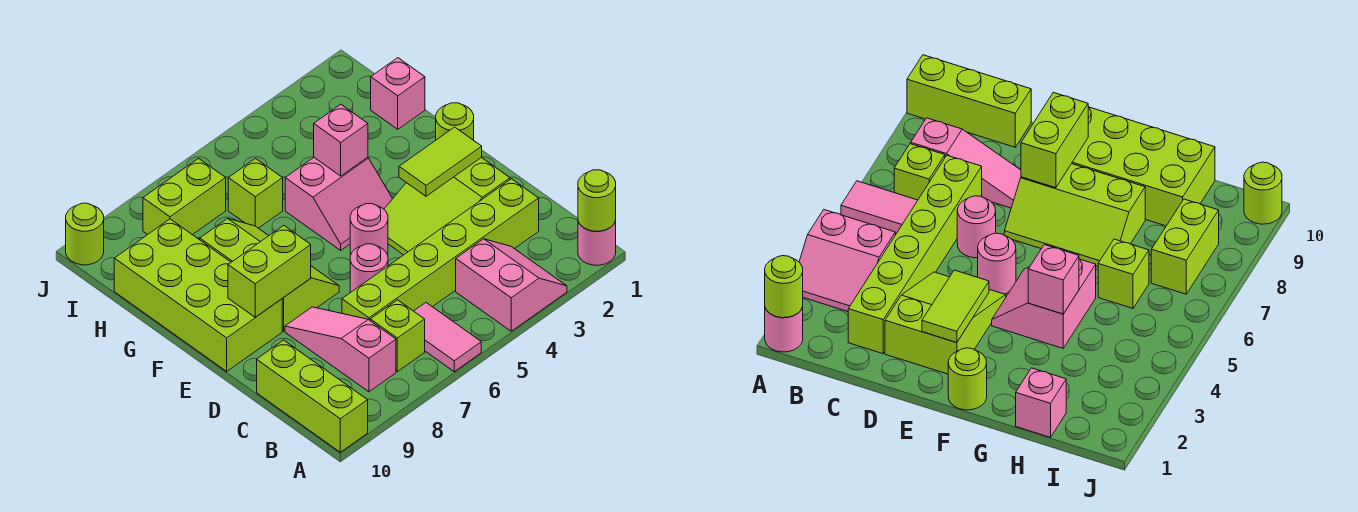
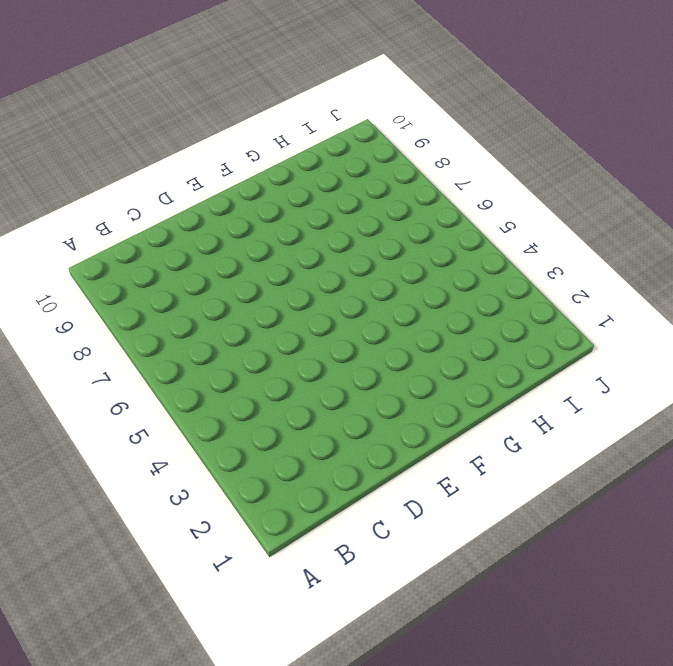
none -> pink 1x1 round brick [578,221,616,265]
none -> pink 2x2 slope [456,239,567,331]
none -> pink 1x2 tile [414,303,481,372]

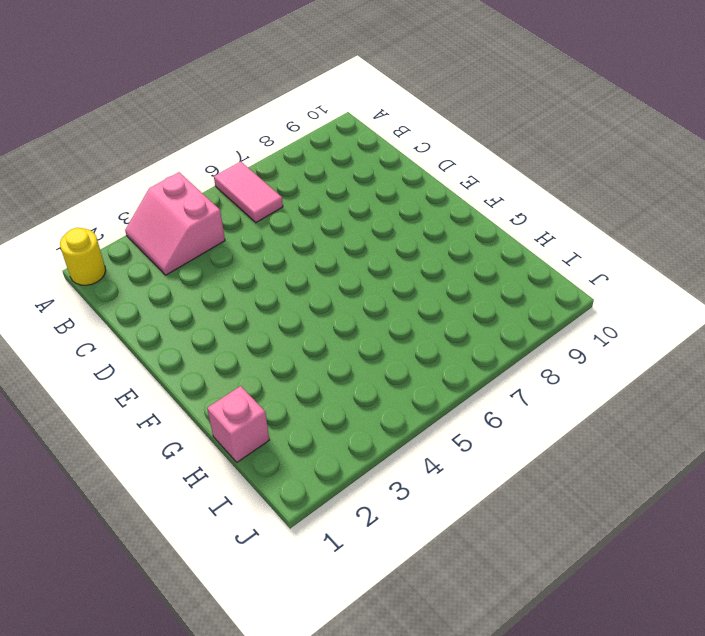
yellow 1x1 round brick [60,228,106,285] -> pink 1x1 round brick [578,221,616,265]
none -> lime 1x3 brick [257,340,368,452]
none -> lime 1x1 brick [370,300,425,372]
none -> pink 1x3 slope [285,307,396,392]

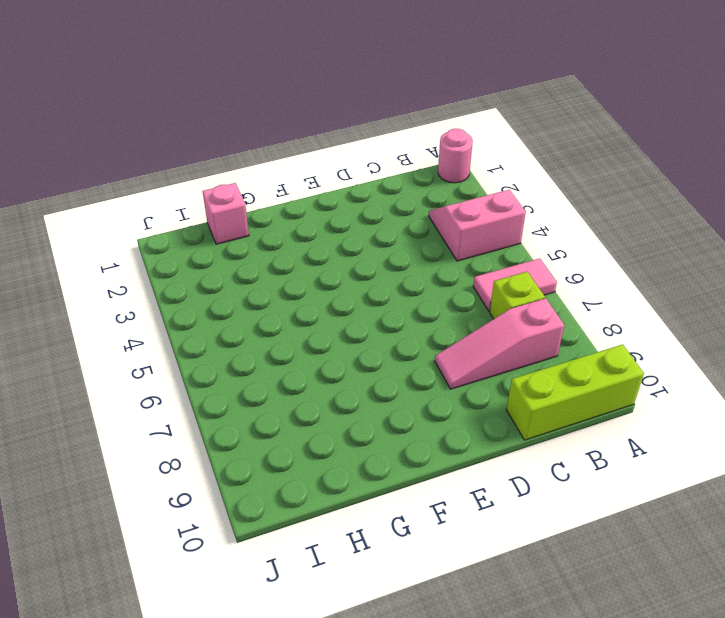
none -> lime 1x6 brick [342,179,539,320]
none -> lime 2x3 slope [384,157,510,255]
none -> pink 1x1 round brick [350,244,388,293]

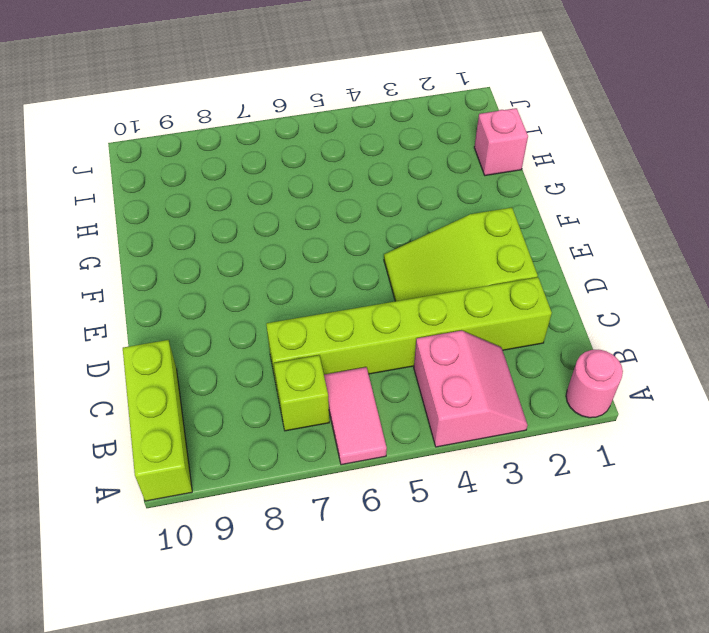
none -> pink 1x3 slope [285,307,396,392]
none -> pink 1x1 round brick [350,244,388,293]
none -> pink 1x1 round brick [350,204,388,255]

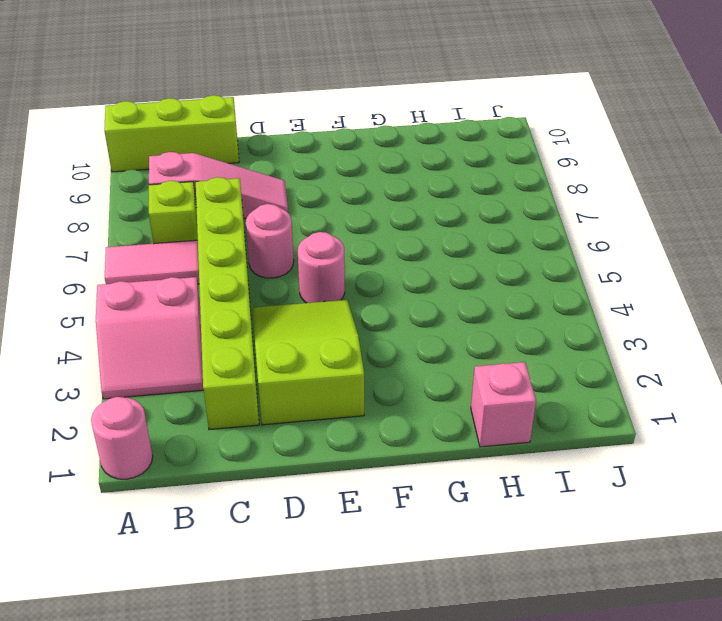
none -> lime 2x3 slope [200,218,339,331]
none -> lime 2x4 brick [114,219,282,371]
none -> lime 1x1 round brick [436,103,474,140]

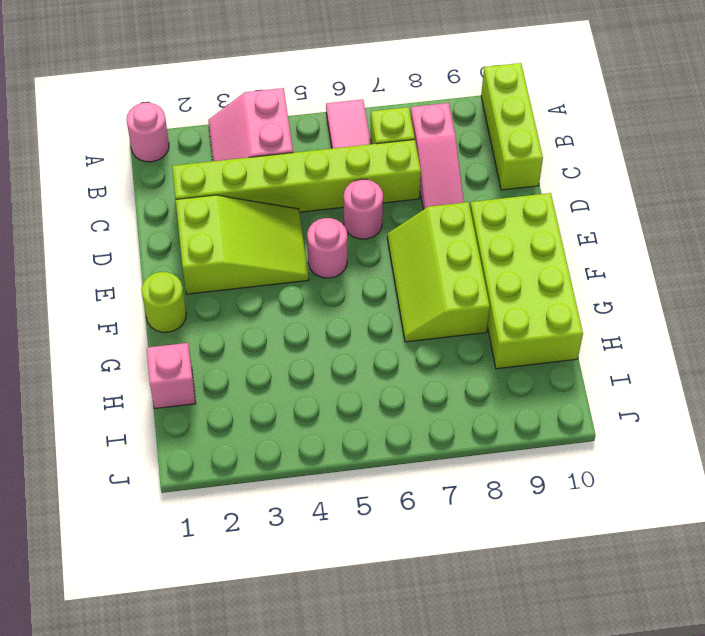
none -> pink 2x2 slope [285,157,392,250]
none -> lime 1x1 brick [228,159,283,228]
none -> lime 1x2 brick [143,158,226,235]

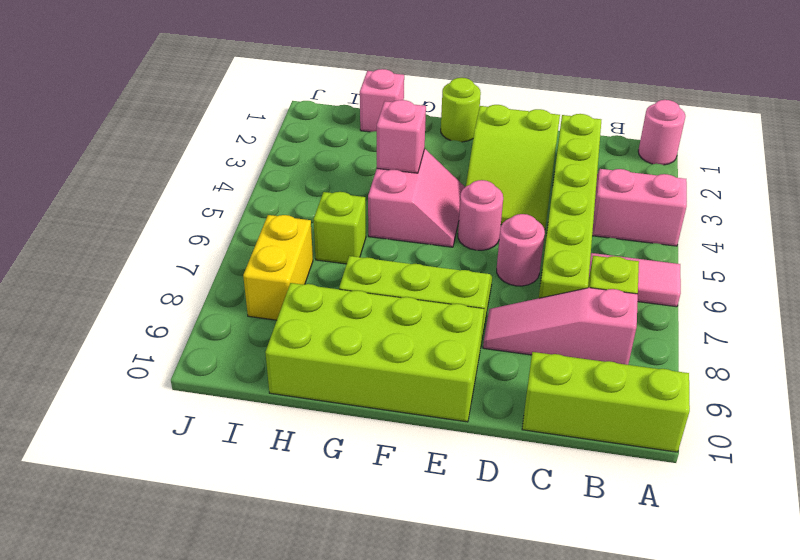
yellow 1x2 brick [243,215,313,320] -> lime 1x2 brick [143,158,226,235]
none -> lime 1x1 round brick [66,203,104,265]
none -> lime 1x1 round brick [578,170,616,231]
none -> lime 1x2 tile [399,127,482,196]

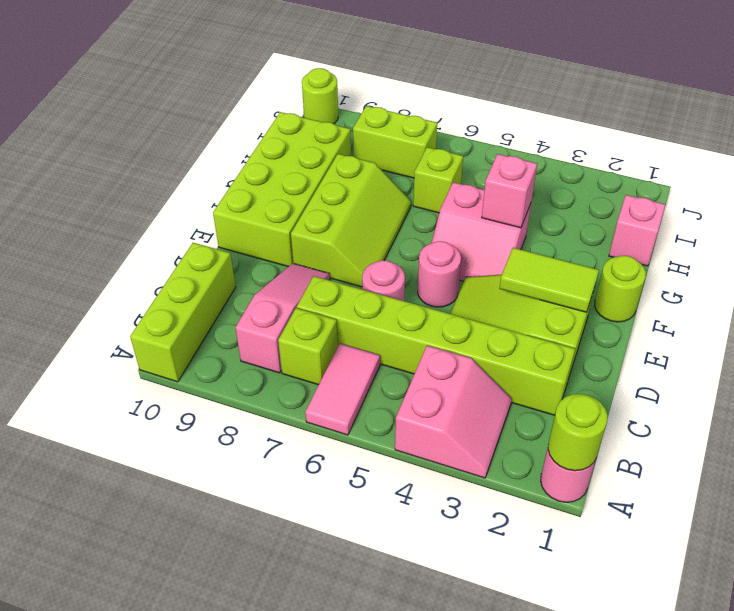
none -> lime 1x2 brick [228,225,311,317]

